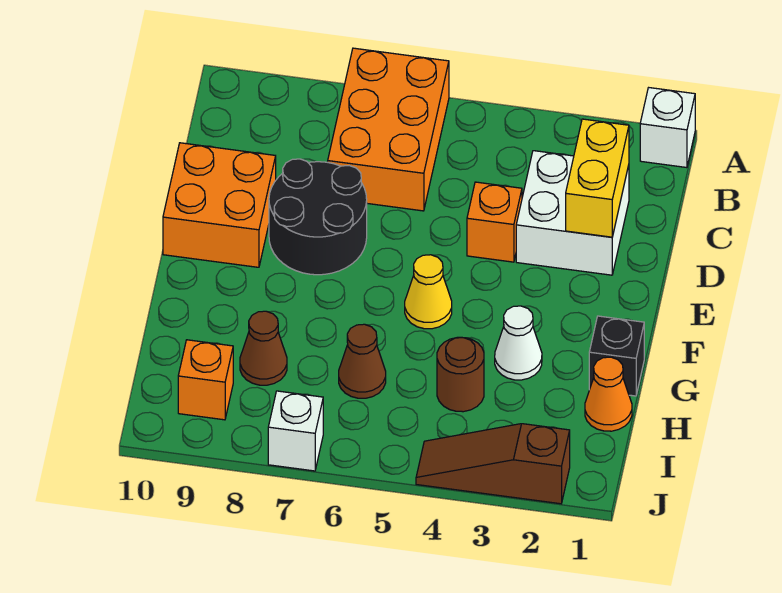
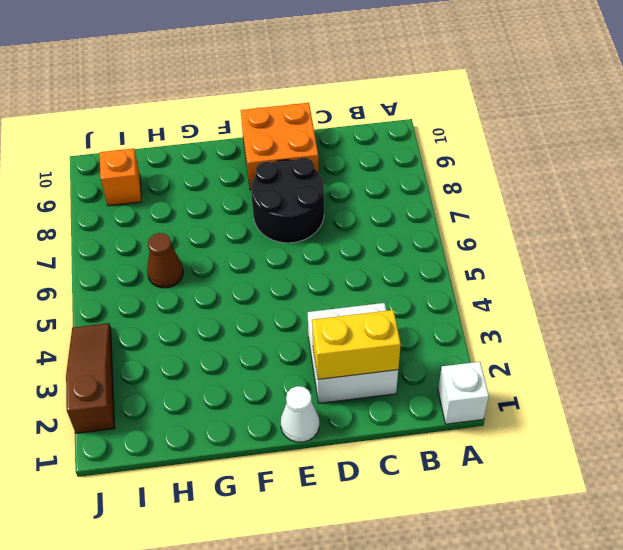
white 1x1 cone [281,386,319,442] -> white 1x1 cone moved to [495,306,542,380]
none -> orange 2x3 brick [328,48,449,211]
none -> orange 1x1 brick [467,182,522,262]
none -> yellow 1x1 cone [405,255,452,329]

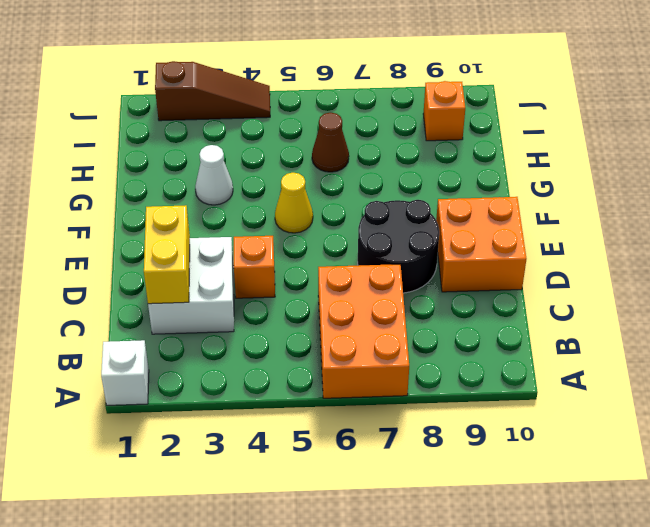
none -> black 1x1 brick [589,316,644,396]
none -> orange 1x1 cone [585,357,632,431]
none -> brown 1x1 round brick [437,337,484,412]

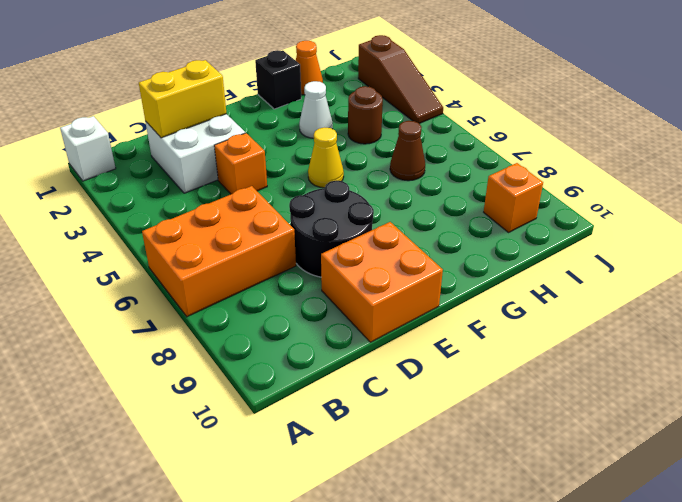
none -> brown 1x1 cone [240,311,287,385]
none -> white 1x1 brick [268,391,323,471]

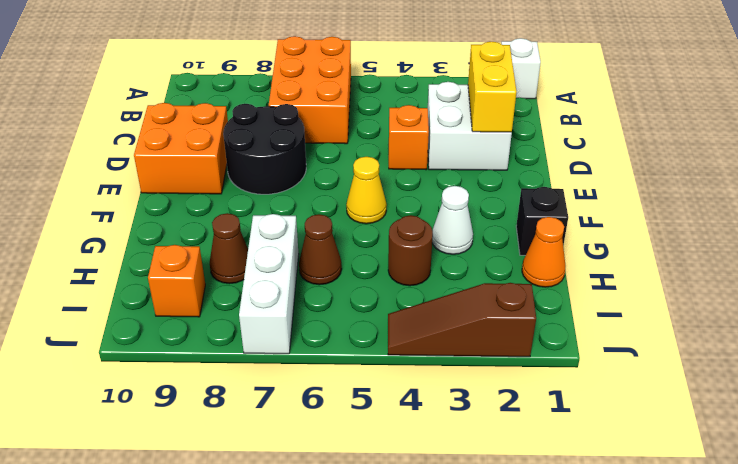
white 1x3 brick [239,214,299,354] -> white 1x1 brick [268,391,323,471]

